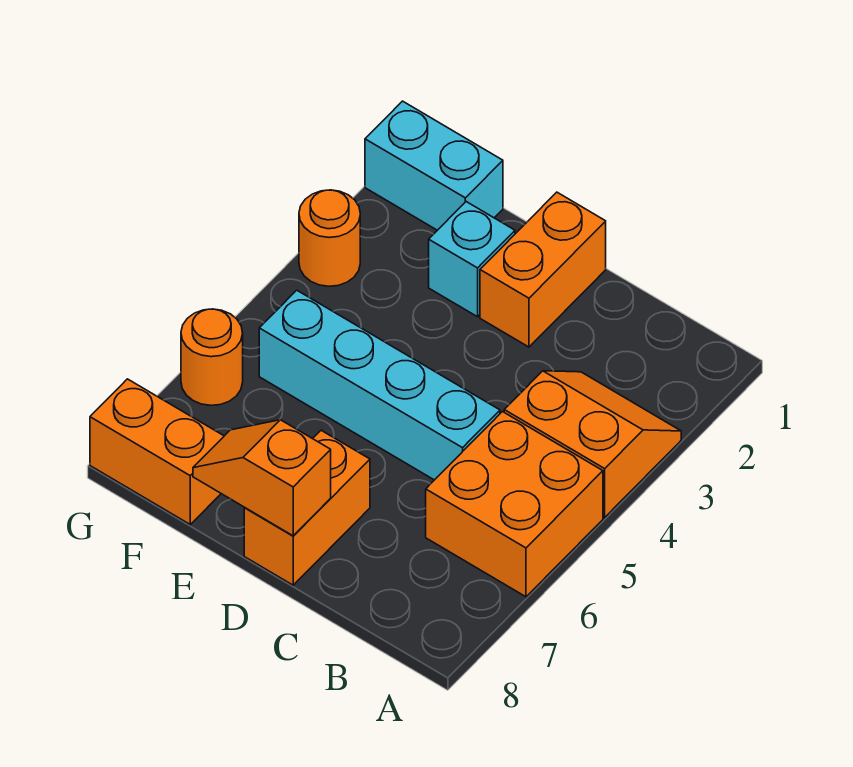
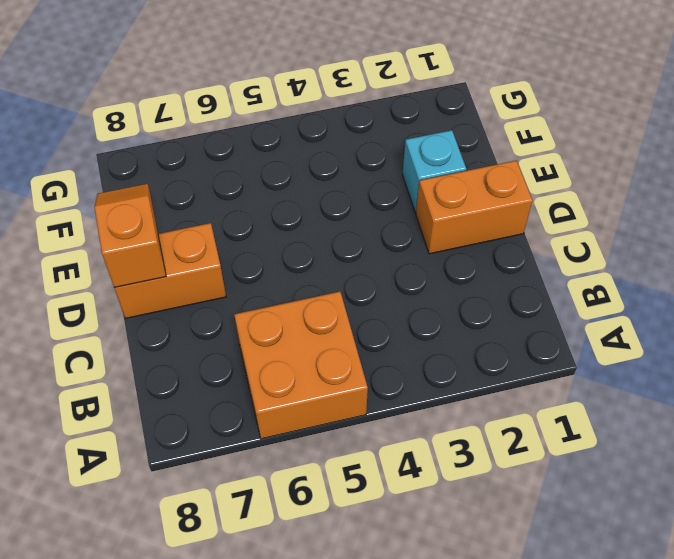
none -> orange 2x2 slope [504,371,681,517]
none -> cyan 1x4 brick [259,290,500,480]

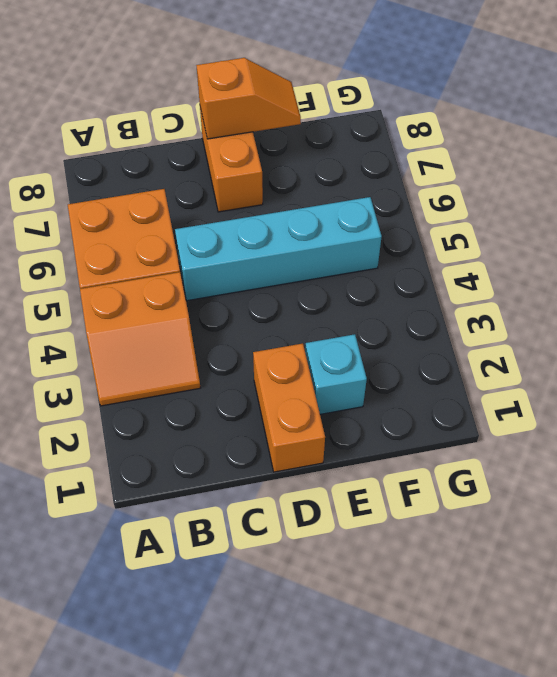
none -> cyan 1x2 brick [365,101,503,230]
none -> orange 1x2 brick [90,379,224,524]

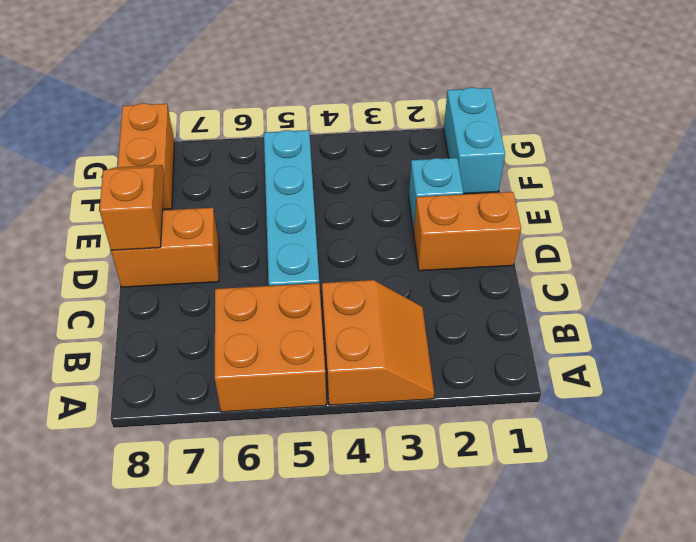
none -> orange 1x1 round brick [299,190,360,286]
none -> orange 1x1 round brick [181,309,243,405]

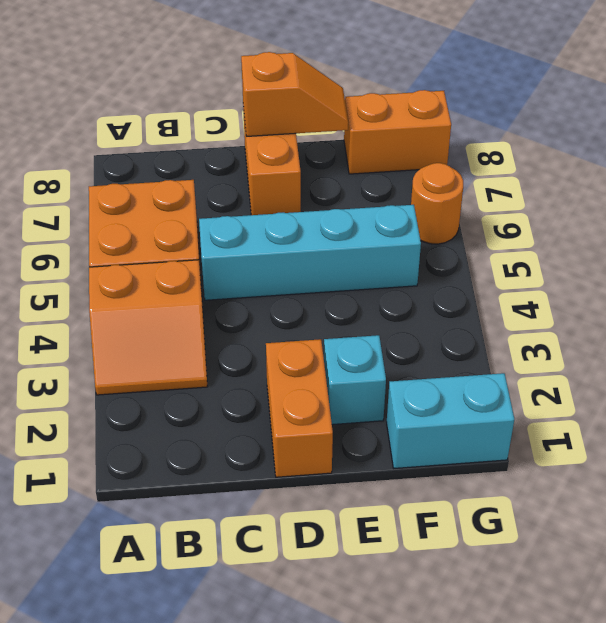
none -> orange 1x1 round brick [299,190,360,286]

